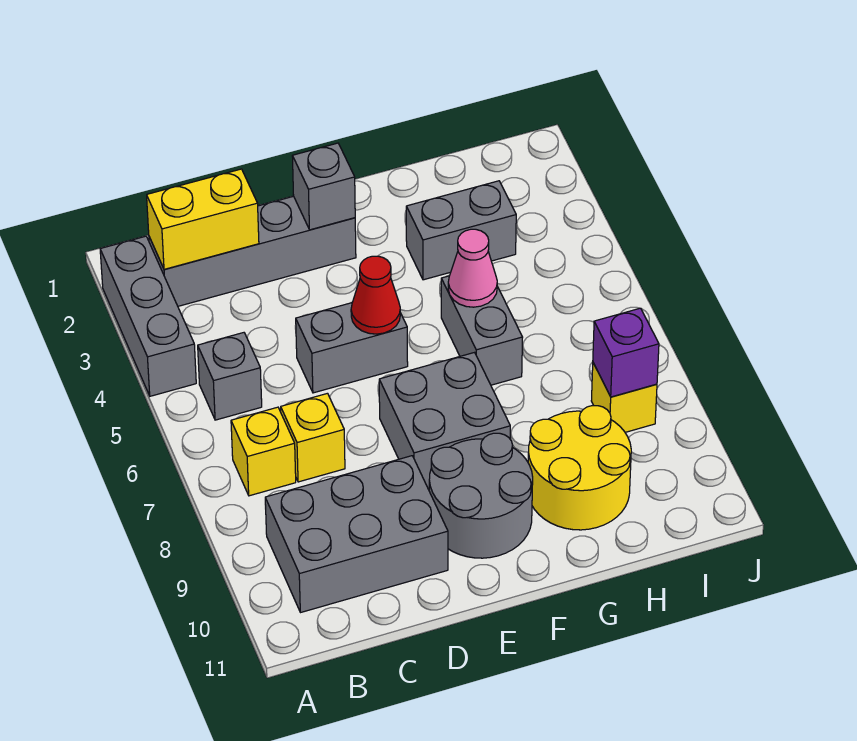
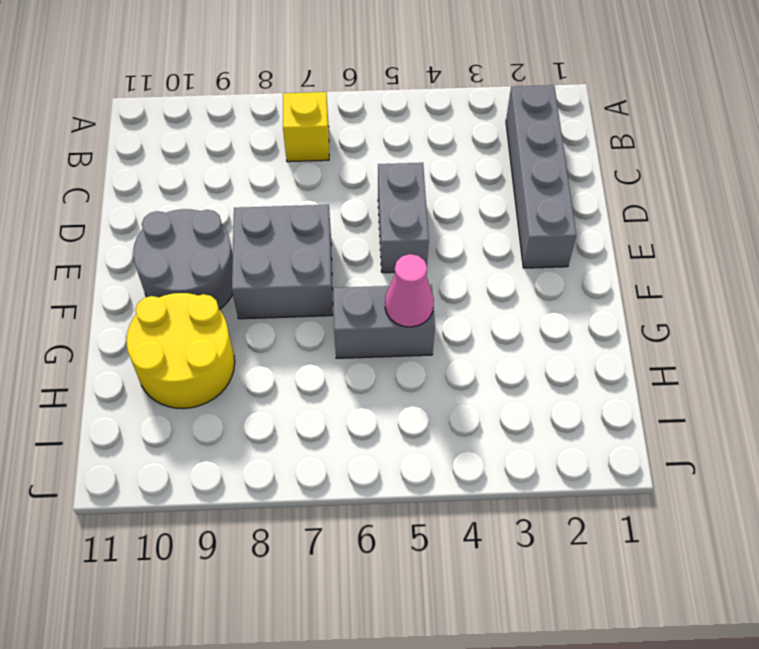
none -> grey 1x3 brick [100,236,196,396]
none -> grey 1x1 brick [198,333,262,420]
none -> grey 2x3 brick [265,456,448,613]

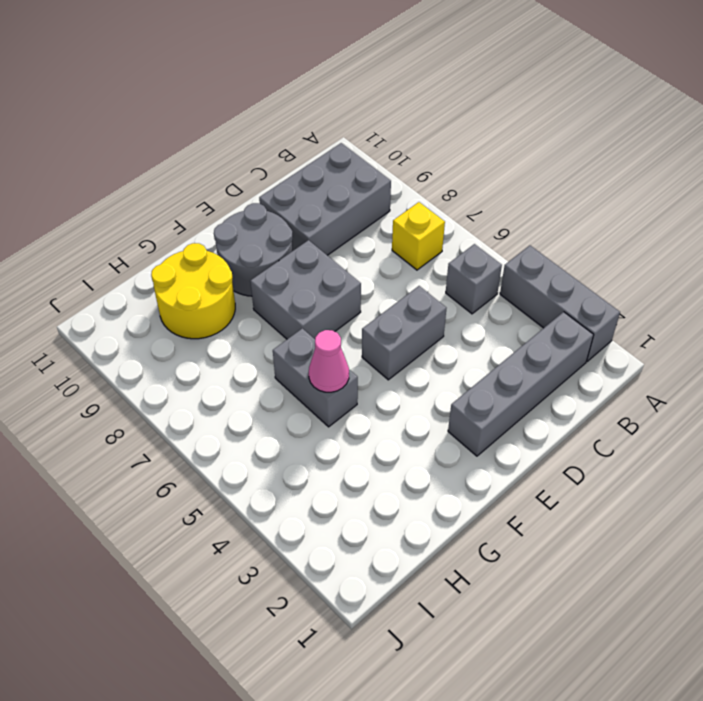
none -> yellow 1x1 brick [281,393,345,482]
none -> grey 1x2 brick [406,181,516,280]
none -> yellow 1x1 brick [591,363,657,432]

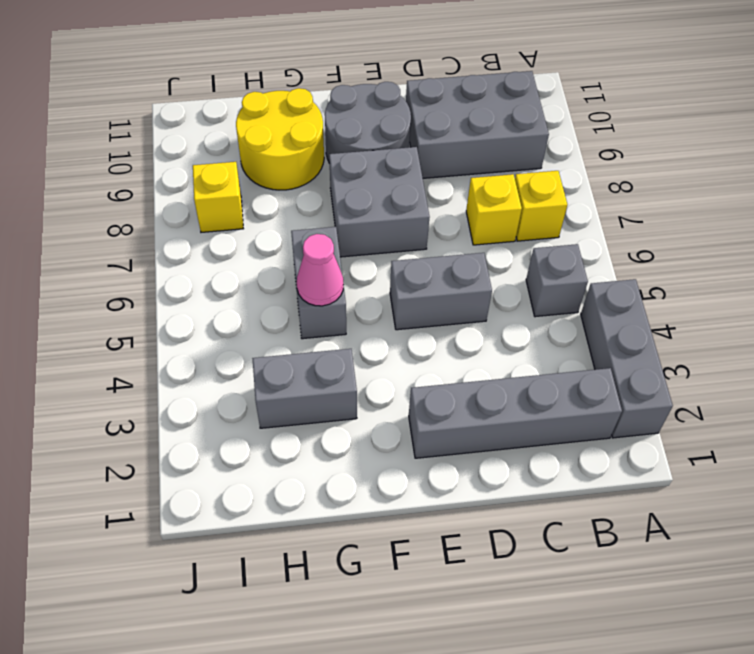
none -> yellow 1x2 brick [147,169,259,269]
none -> grey 1x1 brick [292,143,355,230]
none -> red 1x1 cone [351,256,400,334]

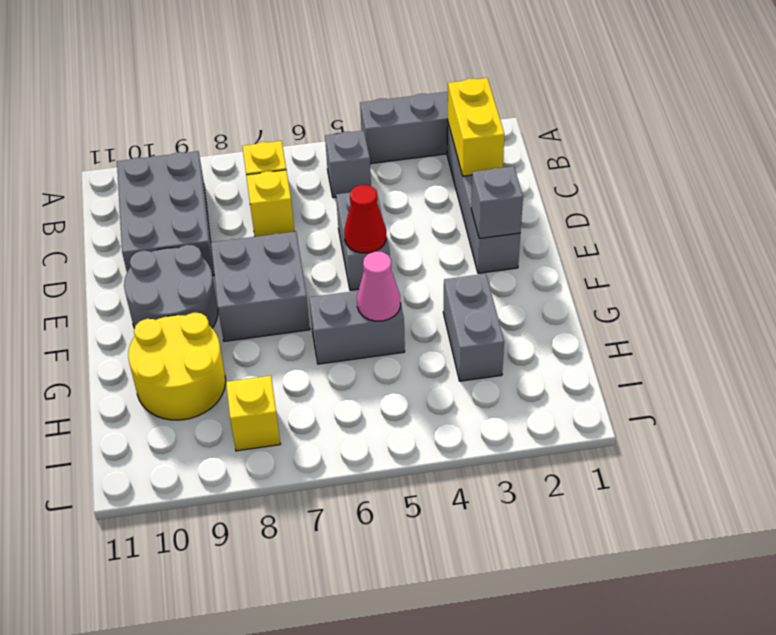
none -> purple 1x1 brick [593,308,659,397]

